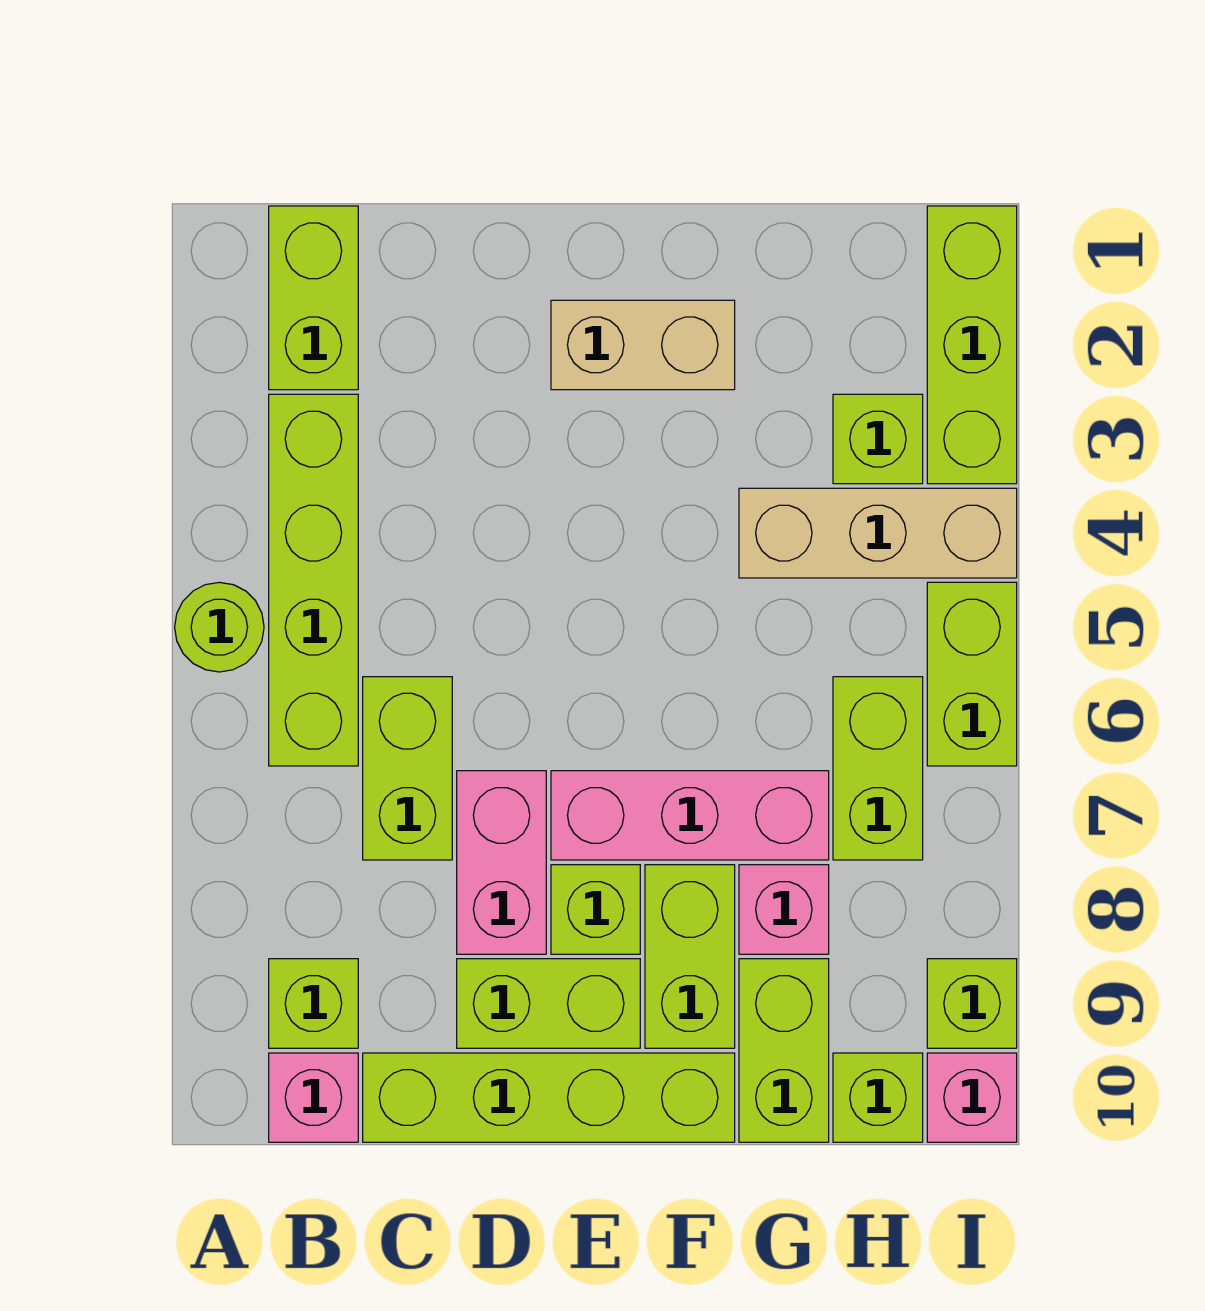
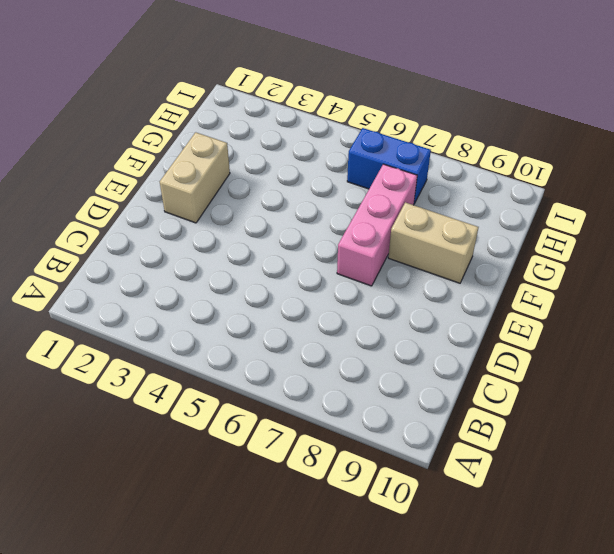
tan 1x2 brick [388,202,478,283] -> lime 1x2 brick [645,865,735,1048]
blue 1x2 brick [347,128,431,204] -> lime 1x2 brick [833,677,923,860]
none -> lime 1x1 round brick [175,582,264,672]
none -> lime 1x2 brick [269,206,358,390]
none -> lime 1x4 brick [269,394,358,766]

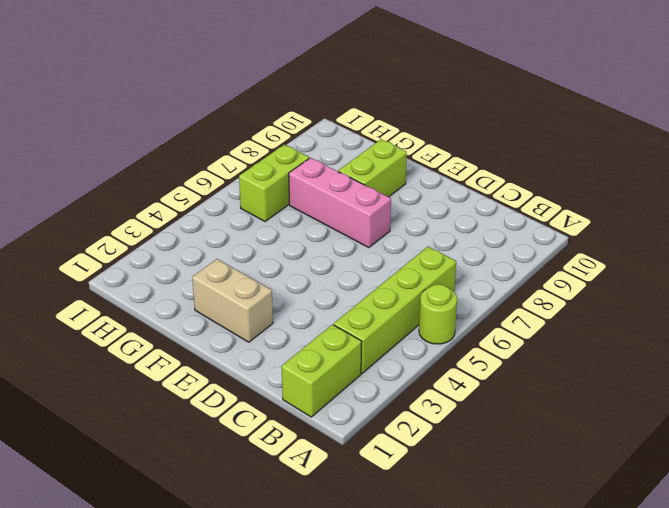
none -> lime 1x1 brick [269,959,358,1048]
none -> pink 1x1 brick [269,1053,358,1142]
none -> lime 1x2 brick [363,677,452,860]

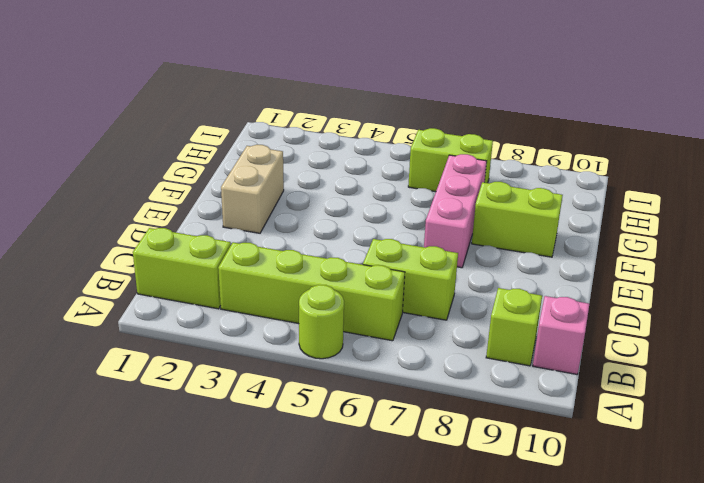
none -> lime 1x4 brick [363,1053,735,1142]
none -> pink 1x2 brick [457,771,546,954]
none -> lime 1x2 brick [457,959,640,1048]

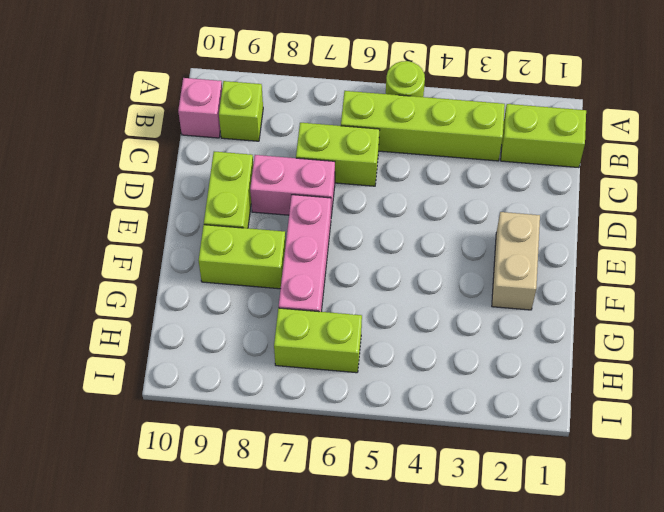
none -> lime 1x4 brick [363,1053,735,1142]
none -> lime 1x1 brick [551,865,640,954]
none -> tan 1x3 brick [739,488,1017,578]

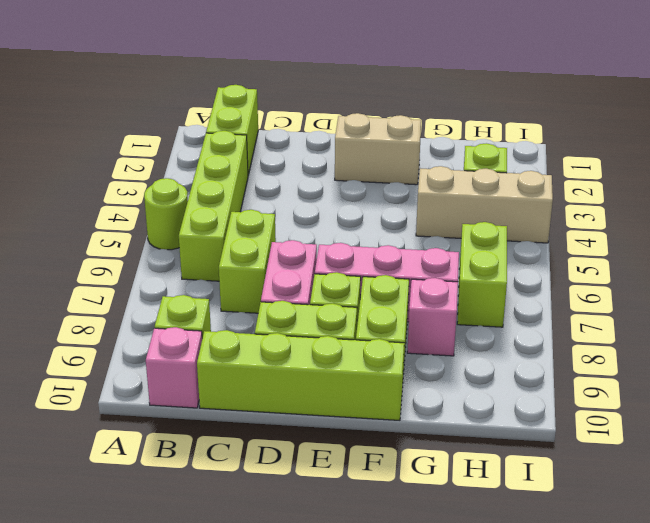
none -> lime 1x2 brick [739,959,829,1142]
none -> lime 1x1 brick [833,1053,923,1142]
none -> lime 1x3 brick [927,206,1017,484]

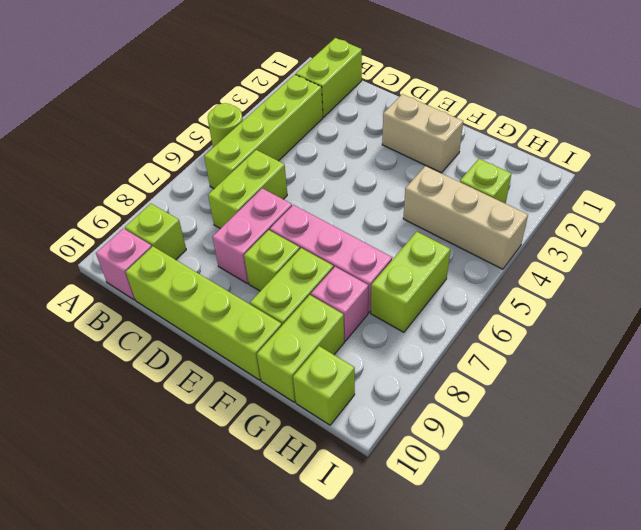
none -> lime 1x2 brick [457,959,640,1048]
none -> lime 1x3 brick [927,206,1017,484]
none -> lime 1x2 brick [927,582,1017,766]

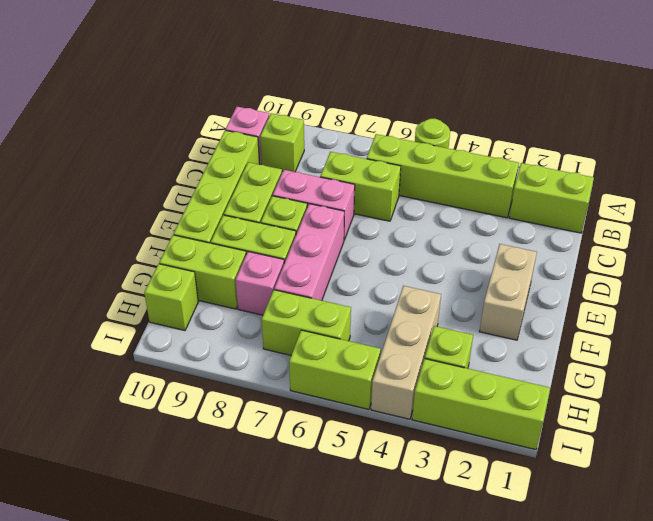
none -> lime 1x1 brick [927,959,1017,1048]
none -> pink 1x1 brick [927,1053,1017,1142]

